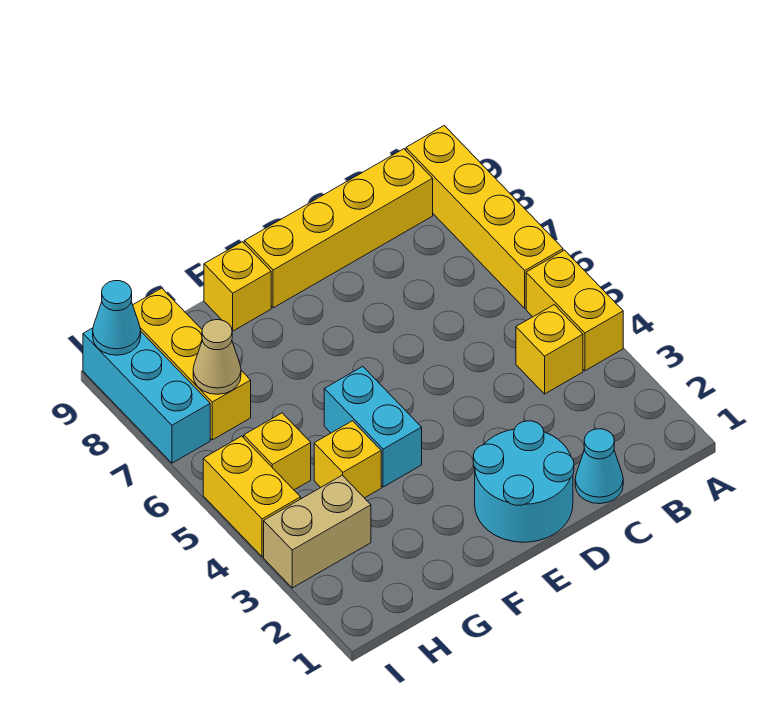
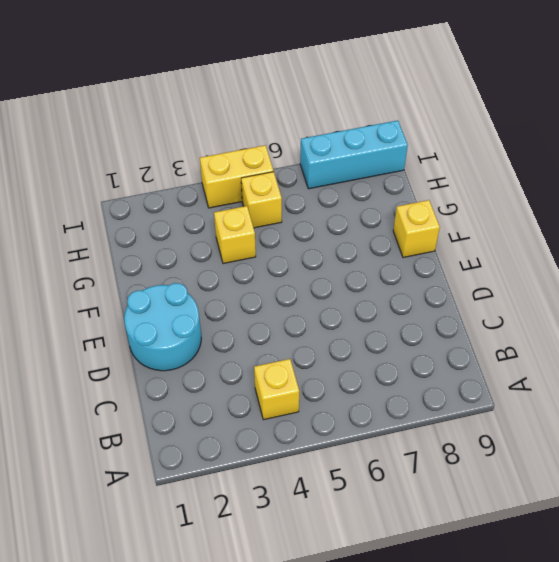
none -> yellow 1x2 brick [526,250,623,371]
none -> yellow 1x4 brick [406,126,563,308]
none -> yellow 1x4 brick [244,149,433,308]

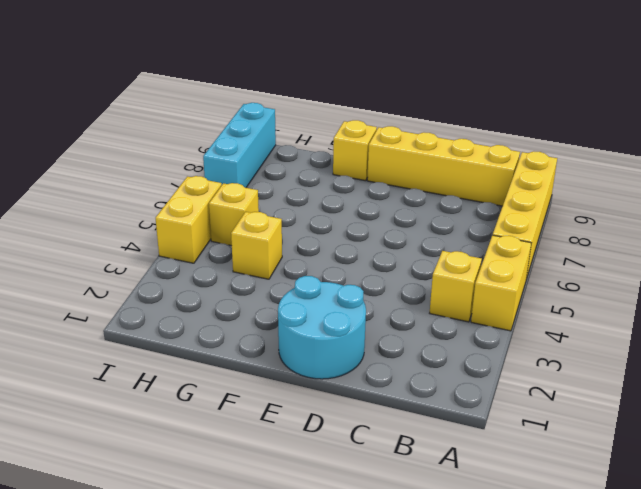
none -> cyan 1x1 cone [575,429,623,504]
none -> cyan 1x2 brick [324,366,422,487]
none -> tan 1x2 brick [264,475,371,588]

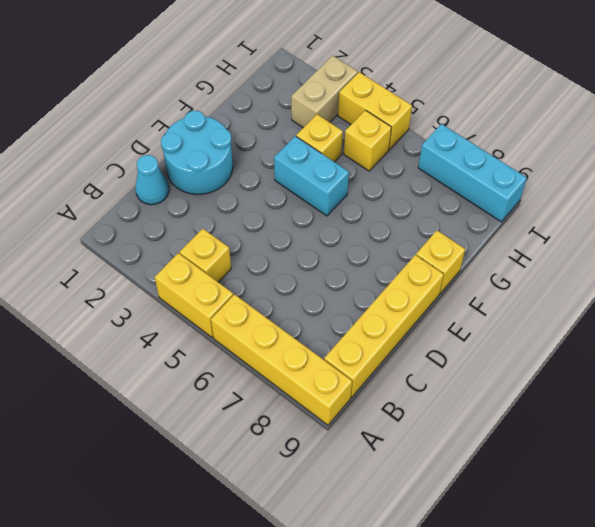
none -> yellow 1x3 brick [133,288,251,440]
none -> tan 1x1 cone [193,320,241,394]
none -> cyan 1x1 cone [93,281,141,355]

